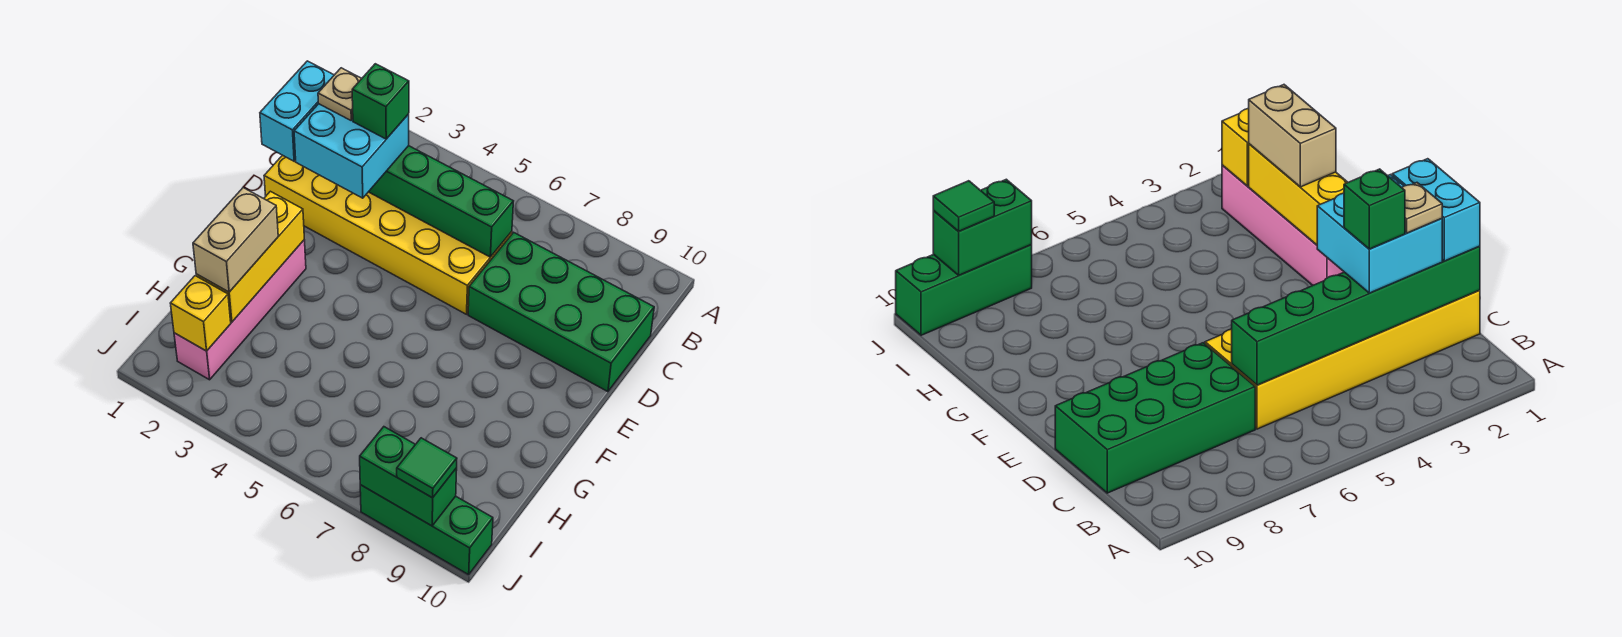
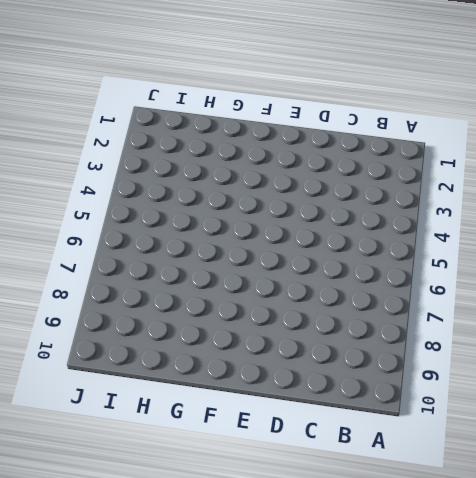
none -> yellow 2x6 brick [264,155,512,314]
none -> green 2x4 brick [468,232,654,392]
none -> pink 1x4 brick [174,240,306,380]

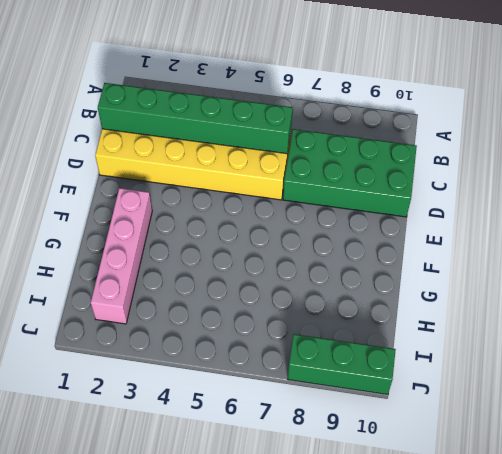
none -> yellow 1x3 brick [196,191,304,322]
none -> yellow 1x1 brick [170,276,231,351]
none -> green 1x2 brick [360,427,457,526]

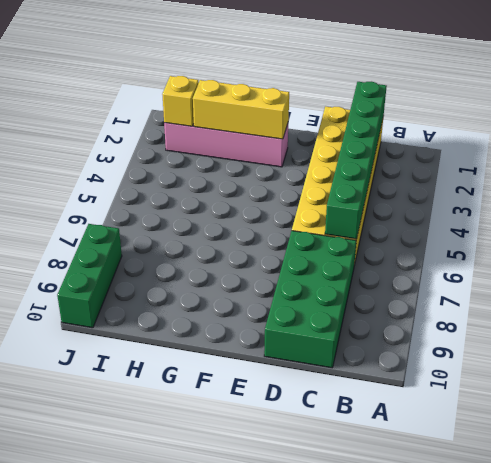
none -> green 1x2 brick [360,427,457,526]
none -> cyan 1x2 brick [260,61,334,161]
none -> cyan 2x2 brick [294,104,409,198]

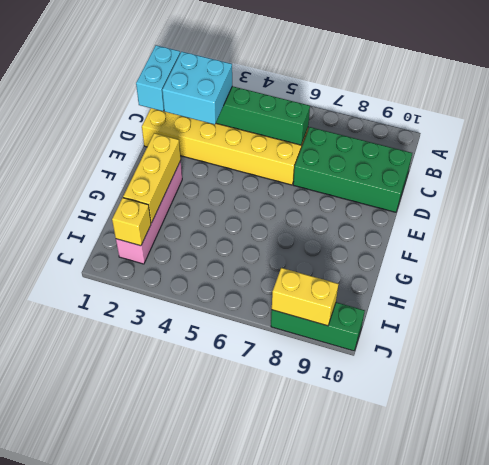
yellow 1x2 brick [272,268,338,326] -> green 1x2 brick [360,427,457,526]
none -> tan 1x2 brick [193,188,278,292]
none -> green 1x1 tile [397,438,457,498]
none -> tan 1x1 plate [318,68,362,120]

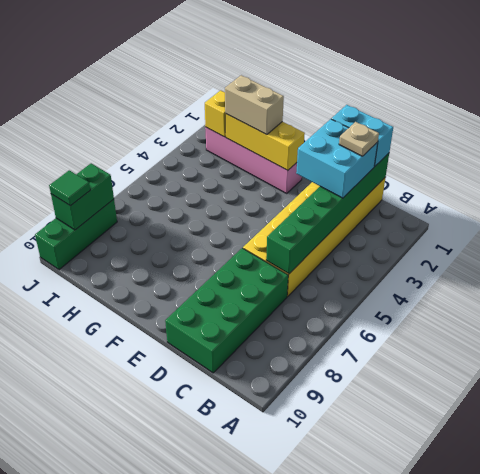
none -> green 1x1 brick [352,64,409,139]

